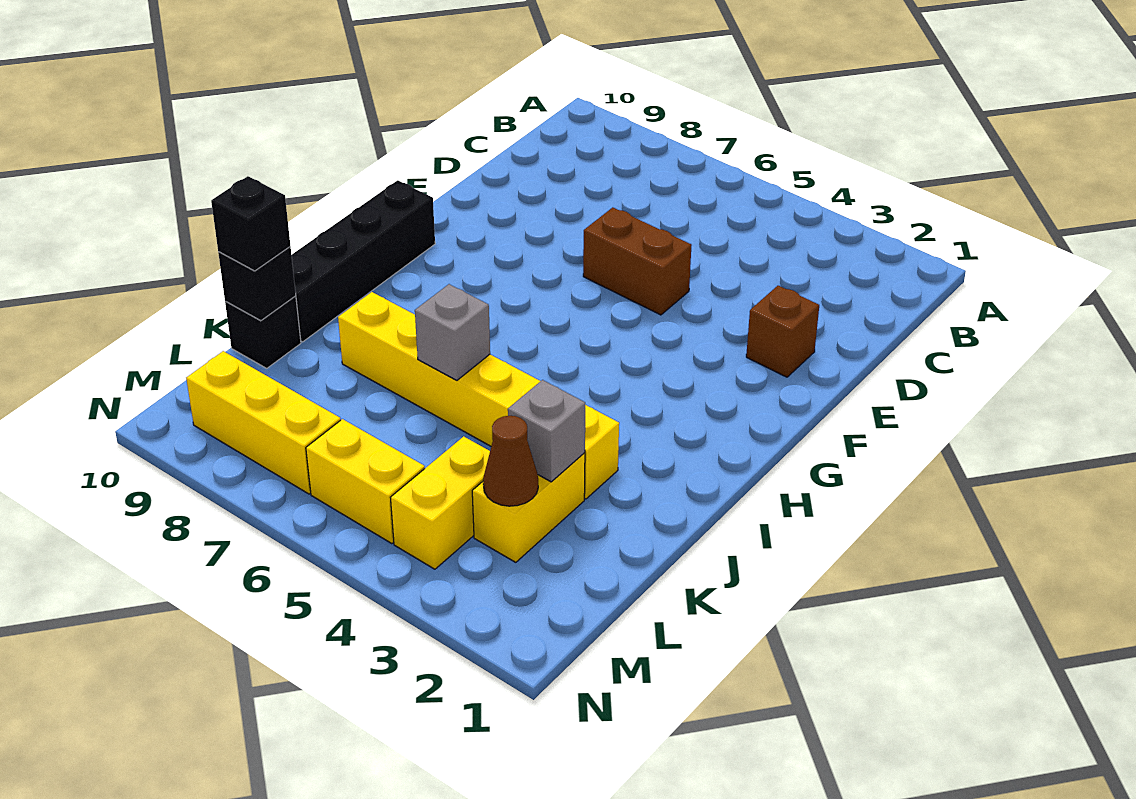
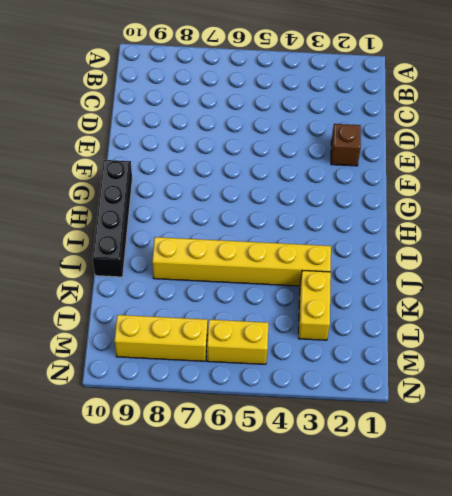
none -> brown 1x2 brick [583,207,692,315]
none -> black 1x1 brick [225,296,301,368]
none -> yellow 1x2 brick [390,436,490,569]

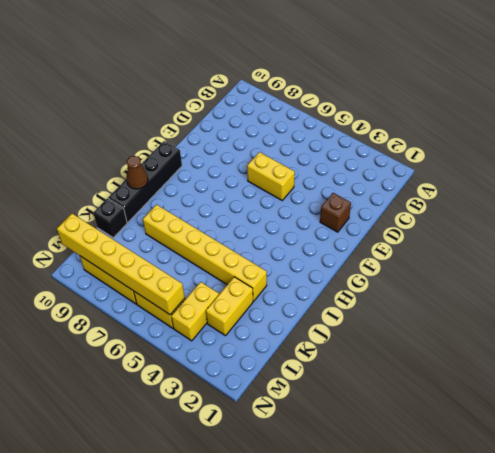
yellow 1x2 brick [247,152,295,200] -> brown 1x2 brick [583,207,692,315]
brown 1x1 cone [126,156,148,189] -> brown 1x1 cone moved to [483,416,538,506]
yellow 1x6 brick [57,214,185,315] -> none
none -> grey 1x1 brick [415,284,490,380]
none -> grey 1x1 brick [508,380,585,482]
none -> black 1x1 brick [218,247,296,321]

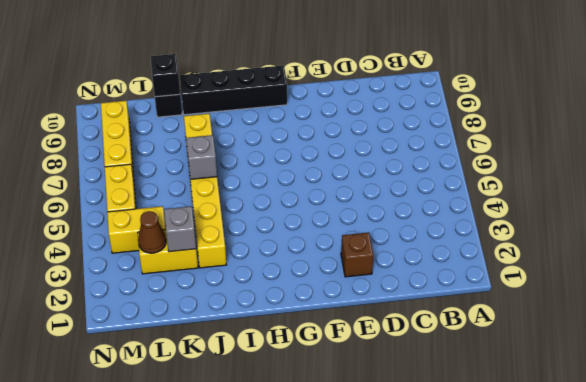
none -> brown 1x2 brick [583,207,692,315]
none -> black 1x1 brick [211,176,290,271]

